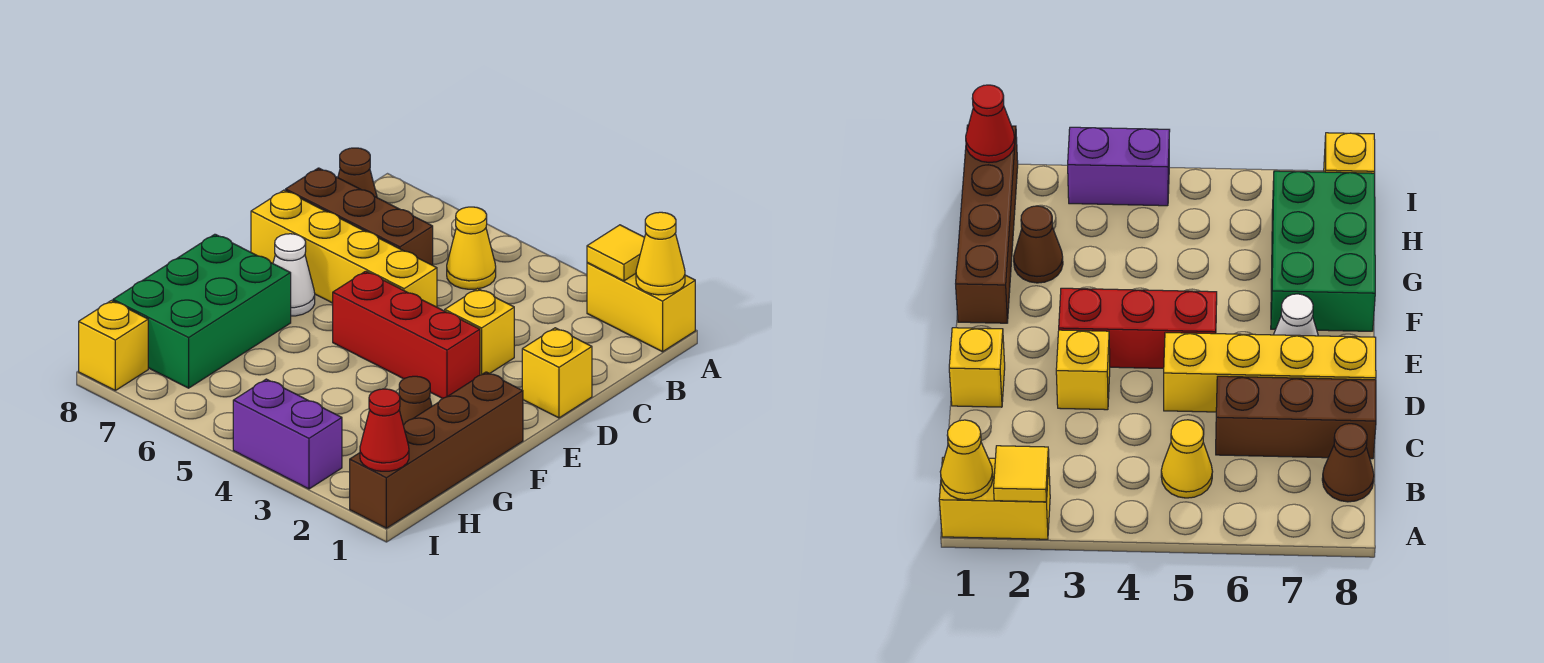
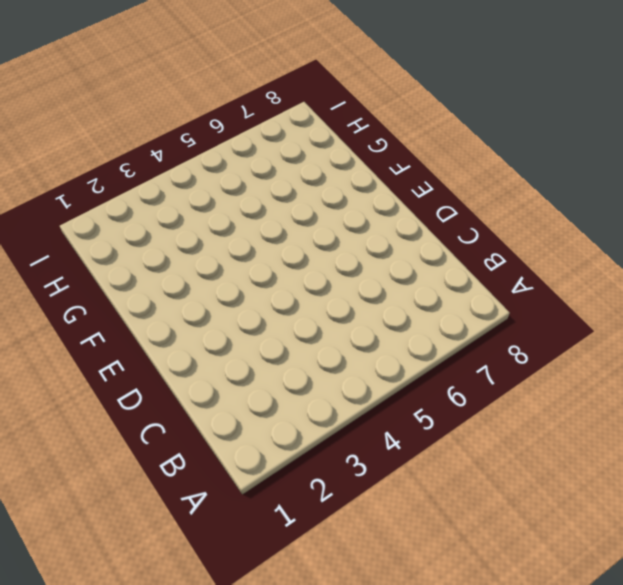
none -> yellow 1x2 brick [587,263,695,352]
none -> yellow 1x1 cone [447,207,496,289]
none -> brown 1x1 cone [338,148,377,197]

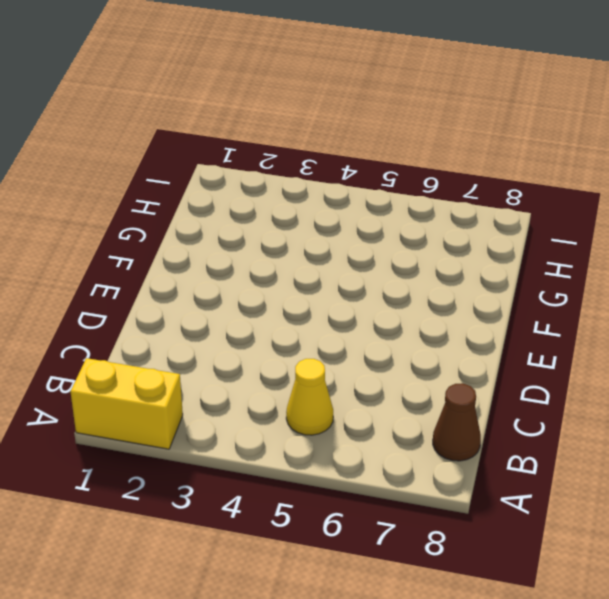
none -> brown 1x3 brick [286,168,433,265]
none -> yellow 1x1 brick [522,328,592,418]
none -> yellow 1x1 brick [445,289,514,375]

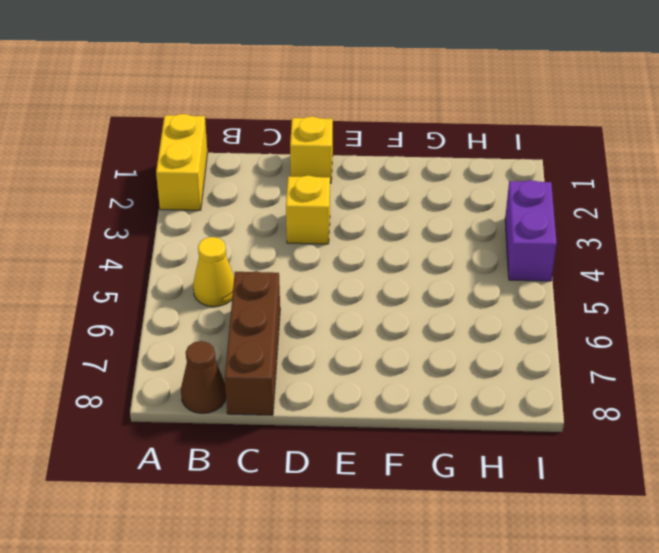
none -> yellow 1x4 brick [251,190,437,307]
none -> red 1x3 brick [333,271,480,399]
none -> white 1x1 cone [273,234,315,316]

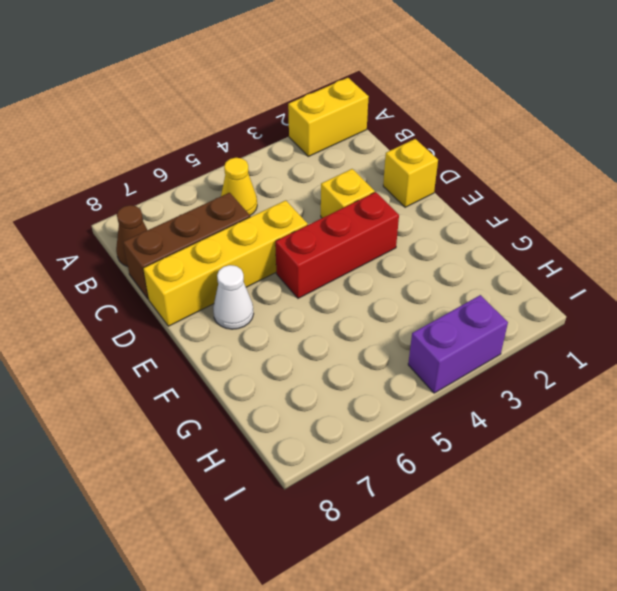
none -> brown 1x4 brick [350,372,523,528]
none -> green 2x3 brick [113,234,291,388]
none -> brown 1x1 cone [399,376,432,425]

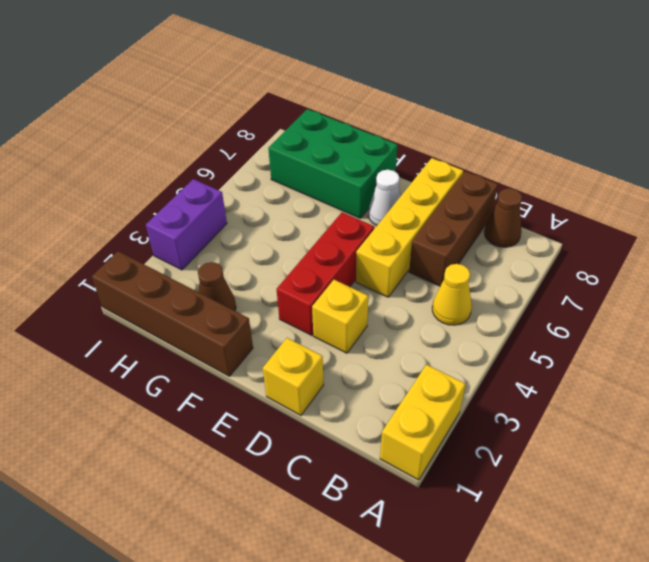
none -> yellow 1x1 brick [79,301,148,390]
none -> yellow 1x1 cone [636,212,685,295]
none -> yellow 1x1 tile [587,225,645,281]

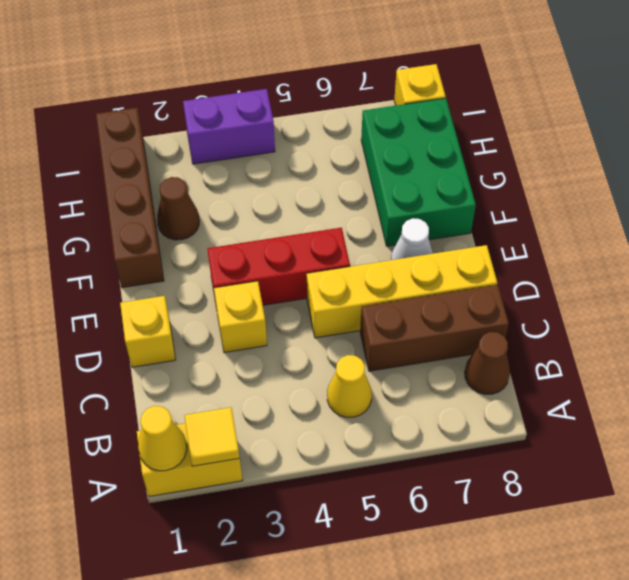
none -> red 1x1 cone [360,389,409,471]

